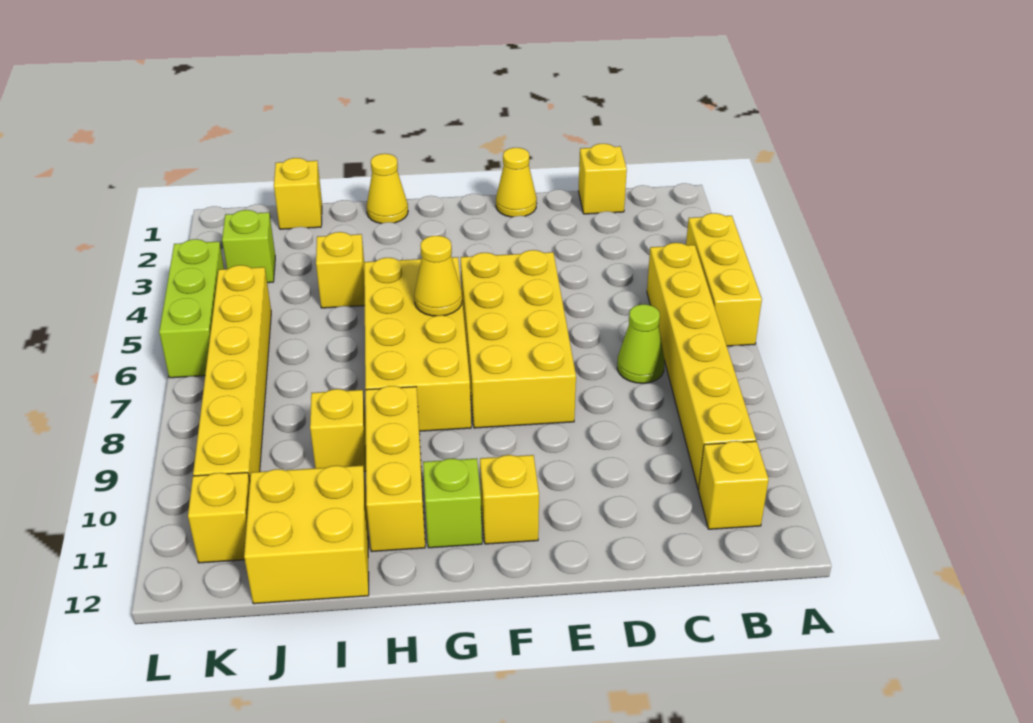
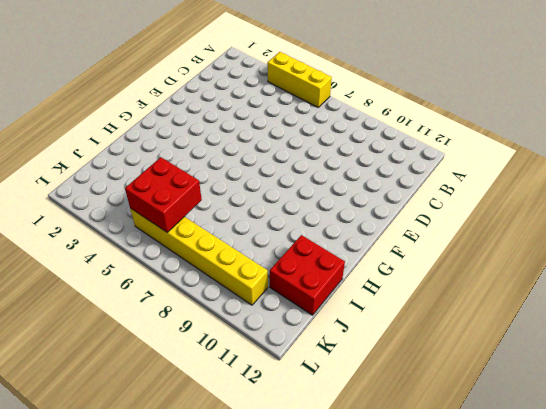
red 2x2 brick [270,235,345,315] -> yellow 2x2 brick [244,465,369,604]
red 2x2 brick [125,157,202,232] -> none
none -> yellow 1x6 brick [647,243,756,489]
none -> yellow 1x1 brick [699,441,769,529]
none -> yellow 1x1 brick [579,144,627,214]

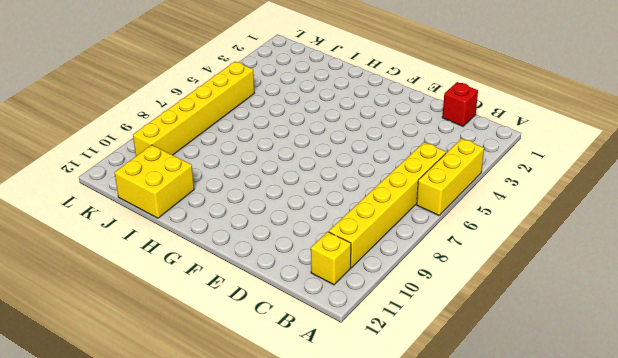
red 1x1 brick [442,82,478,126] -> yellow 1x1 brick [579,144,627,214]
none -> lime 1x1 cone [617,304,665,383]
none -> yellow 1x1 cone [496,148,537,217]
none -> yellow 2x4 brick [461,250,576,428]

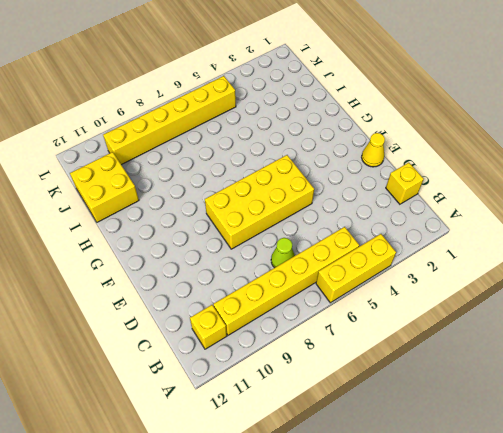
none -> yellow 1x1 brick [480,455,539,544]
none -> yellow 2x4 brick [364,257,471,431]
none -> lime 1x1 brick [423,458,482,548]

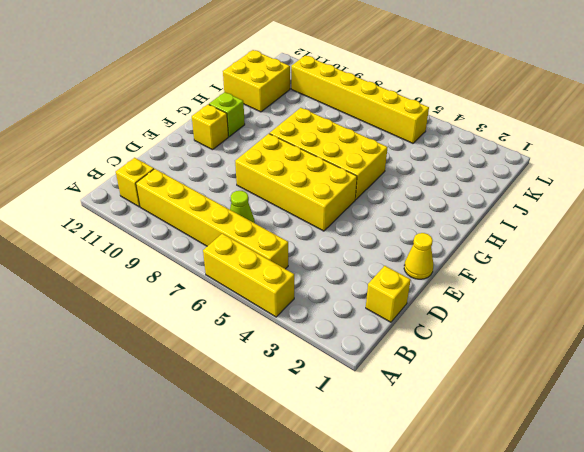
none -> yellow 1x1 cone [367,154,408,224]
none -> yellow 1x3 brick [365,386,425,552]
none -> yellow 1x1 brick [316,232,365,308]

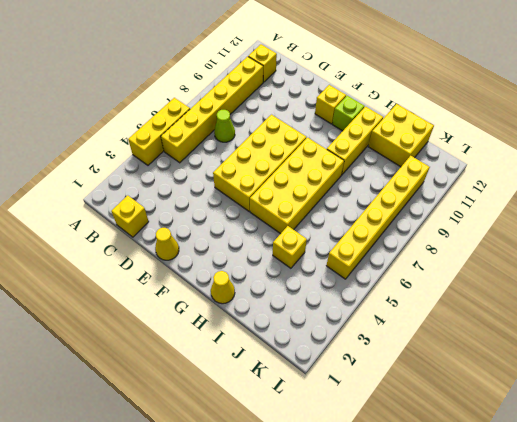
none -> yellow 1x1 brick [310,389,366,471]
none -> yellow 1x1 brick [274,158,322,229]
none -> lime 1x1 brick [222,210,275,283]

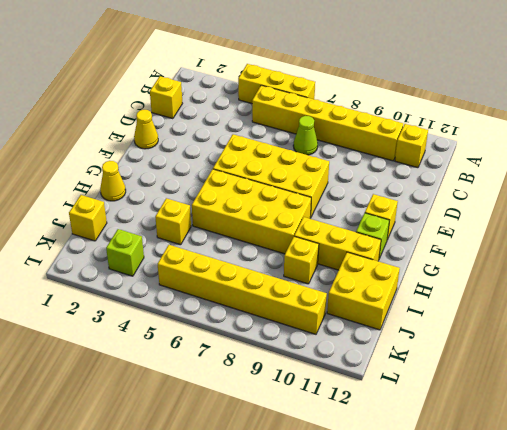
none -> yellow 1x1 brick [188,473,250,563]
none -> lime 1x3 brick [159,239,224,378]
none -> yellow 1x1 cone [414,236,462,316]

